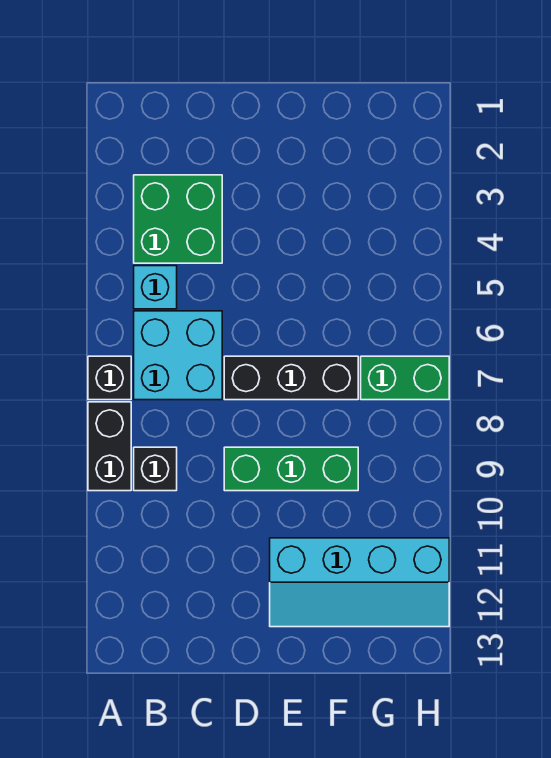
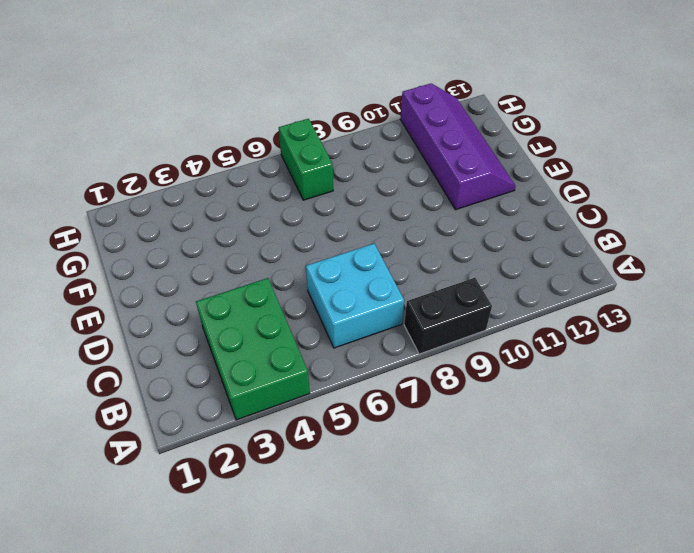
green 2x3 brick [196,278,310,420] -> green 2x2 brick [134,175,222,263]
purple 2x4 slope [400,83,516,210] -> cyan 2x4 slope [270,538,449,627]
none -> black 1x1 brick [88,356,131,400]
none -> cyan 1x1 brick [134,266,177,309]

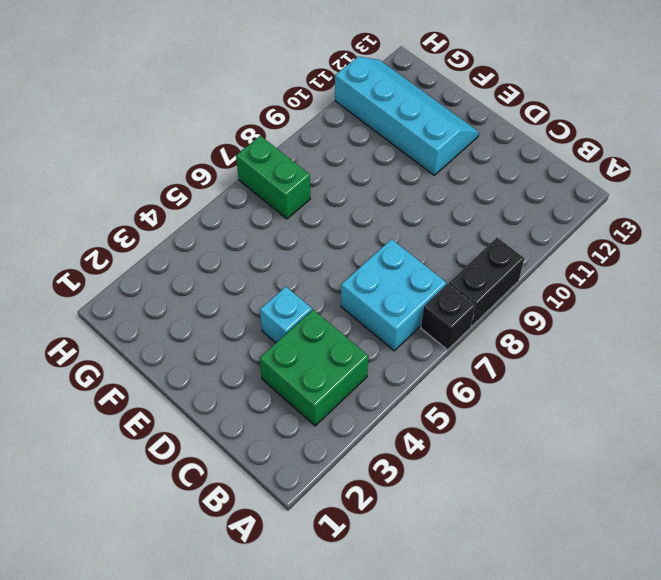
cyan 1x1 brick [260,287,312,343] -> cyan 1x1 brick moved to [134,266,177,309]
none -> black 1x1 brick [134,447,177,491]
none -> black 1x3 brick [224,356,358,400]

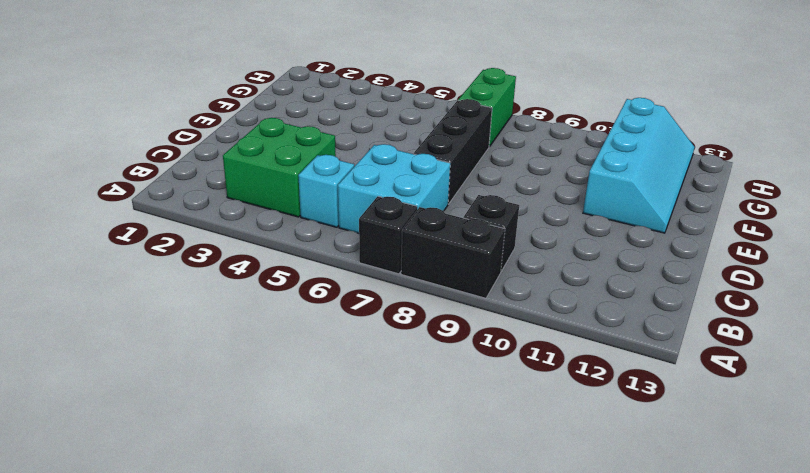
none -> green 1x3 brick [224,447,358,491]

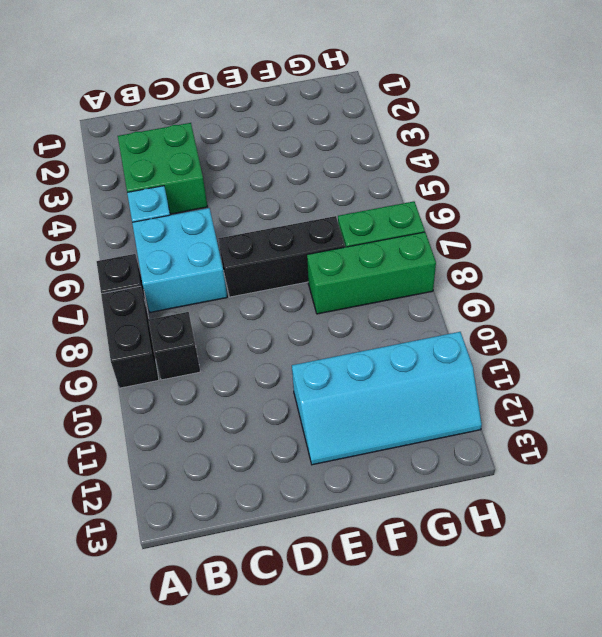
green 1x3 brick [307,232,436,314] -> green 1x3 brick moved to [224,447,358,491]

